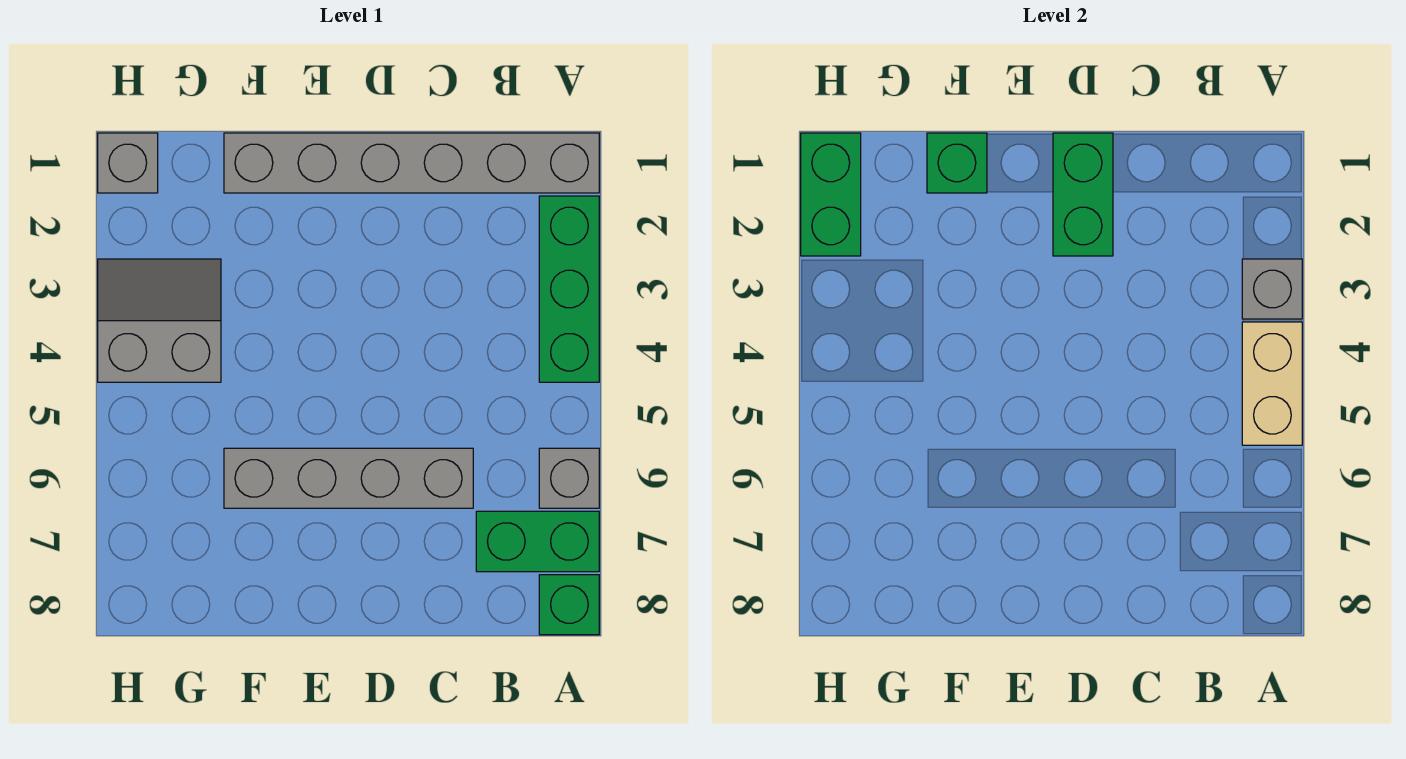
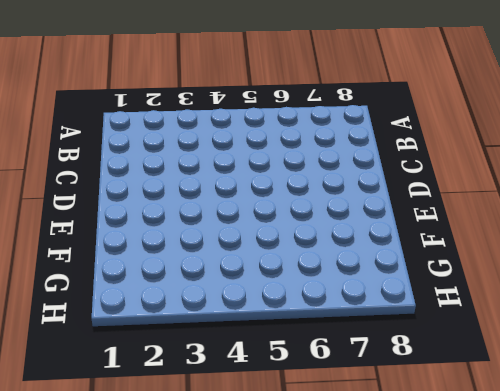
none -> grey 1x6 brick [224,133,599,193]
none -> green 1x3 brick [539,196,599,382]
none -> grey 1x1 brick [539,448,599,508]

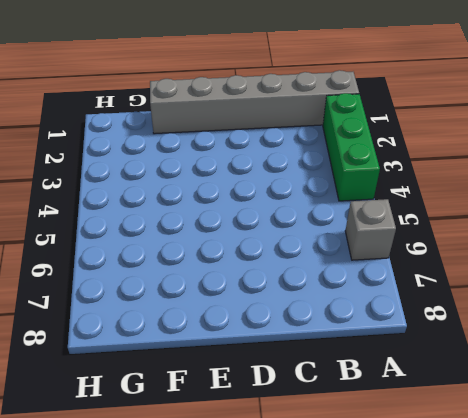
none -> green 1x2 brick [476,511,599,572]
none -> green 1x1 brick [539,575,599,635]
none -> grey 1x4 brick [224,448,473,508]

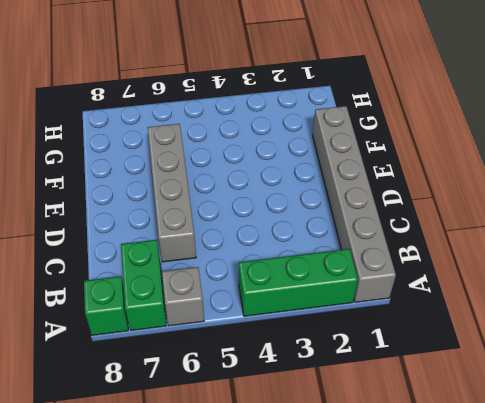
none -> grey 2x2 slope [98,259,221,382]
none -> grey 1x1 brick [98,133,158,193]
none -> grey 1x1 brick [1242,259,1302,319]

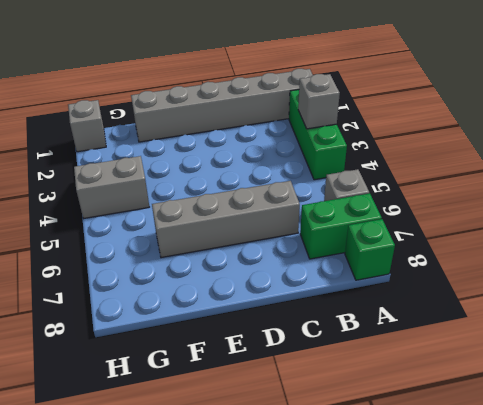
none -> tan 1x2 brick [1242,322,1302,445]
none -> green 1x2 brick [1053,133,1113,256]
none -> green 1x1 brick [927,133,987,193]

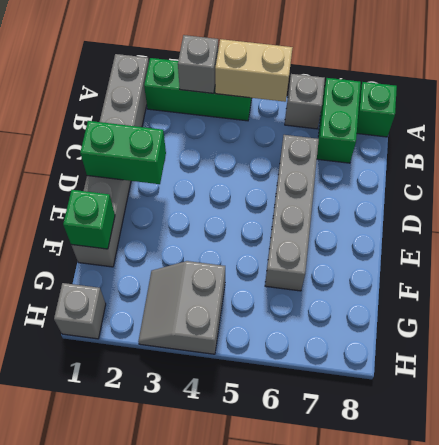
none -> green 1x2 brick [801,133,861,256]

